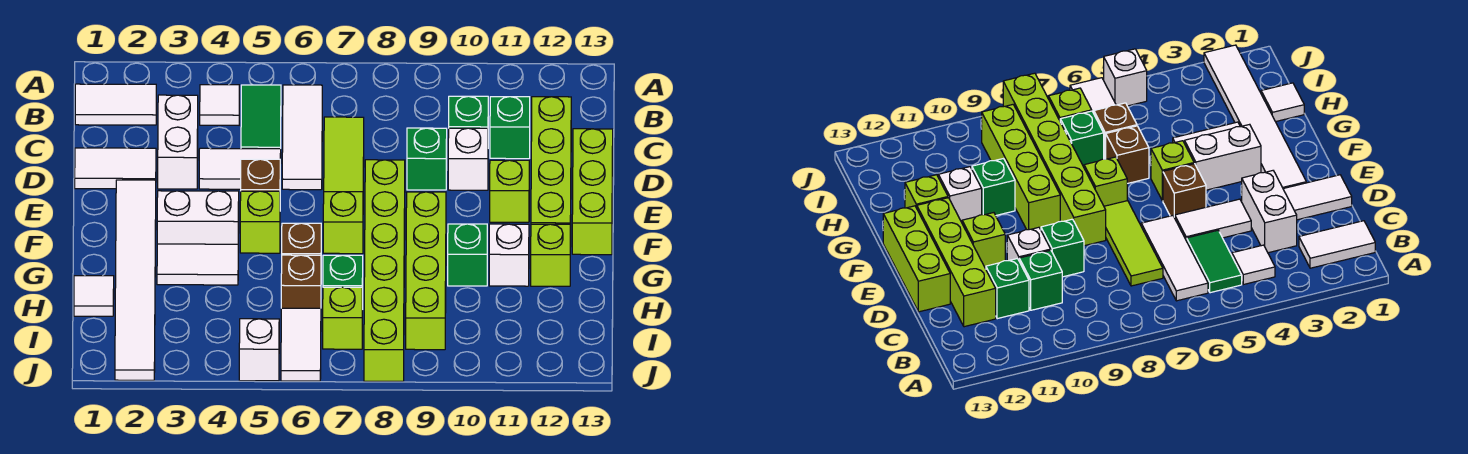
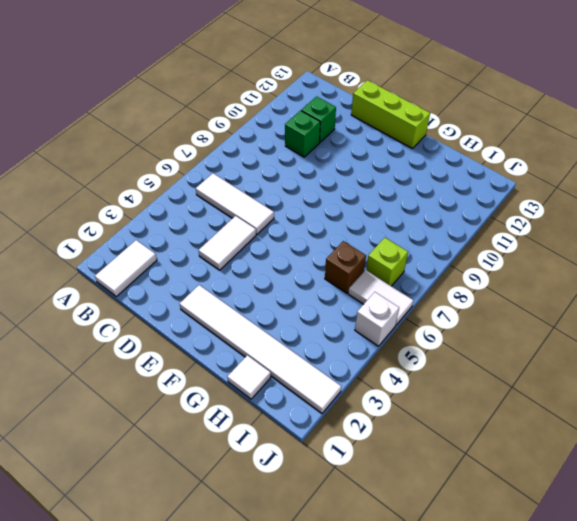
none -> white 1x1 tile [200,85,239,125]
none -> green 1x2 tile [241,85,281,149]
none -> white 1x2 brick [158,95,198,189]
none -> lime 1x3 tile [324,117,364,192]

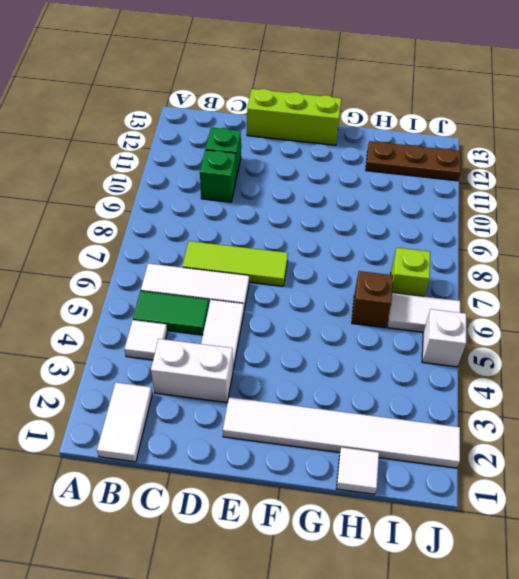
brown 1x3 plate [366,141,461,181] -> none
none -> lime 1x4 brick [531,97,571,247]
none -> white 1x2 tile [75,148,156,189]
none -> green 1x1 brick [407,128,447,190]
none -> white 1x1 brick [448,128,488,190]

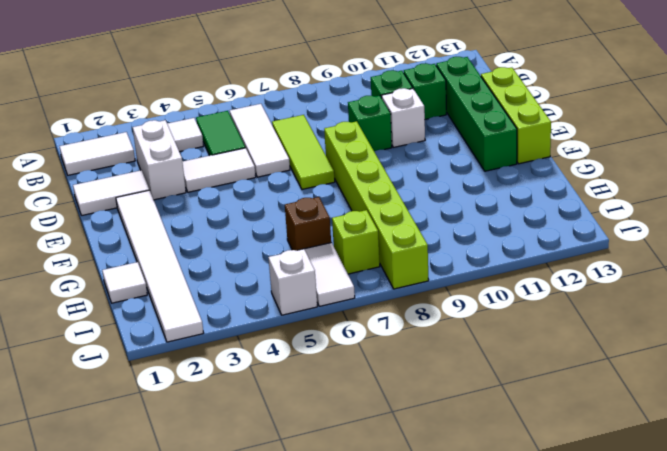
green 1x4 brick [436,57,517,171] -> lime 1x4 brick [531,97,571,247]
none -> brown 1x1 brick [241,159,280,191]
none -> lime 1x1 brick [490,160,529,222]
none -> white 1x2 brick [157,191,239,244]
none -> lime 1x1 brick [240,191,280,253]

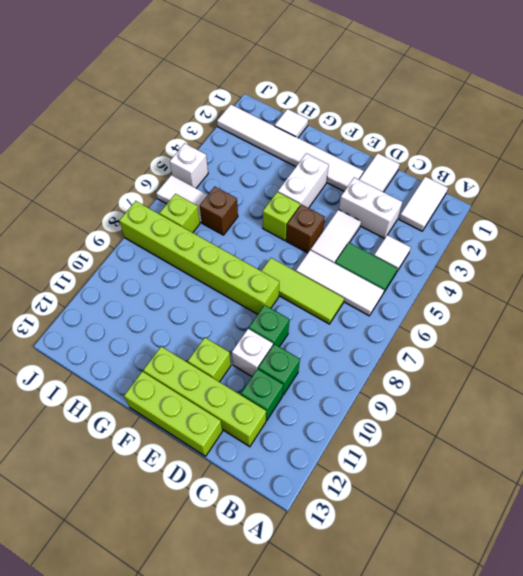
none -> lime 1x1 brick [323,192,363,254]
none -> lime 1x4 brick [406,192,446,350]
none -> white 1x2 tile [157,244,238,285]
none -> brown 1x1 brick [282,223,321,255]

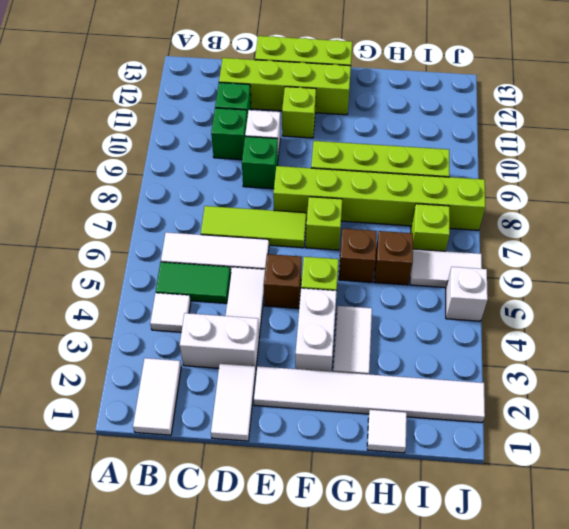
none -> green 1x1 brick [448,224,487,286]
none -> white 1x1 brick [489,224,529,286]
none -> lime 1x1 brick [531,224,570,286]
none -> green 1x1 brick [323,255,363,309]

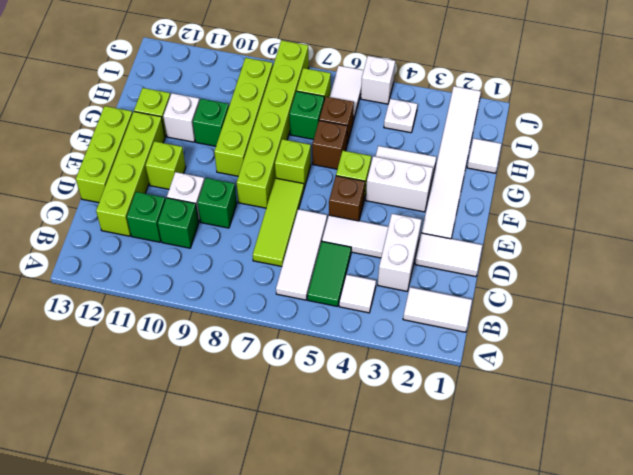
white 1x1 plate [384,99,417,133] -> none

